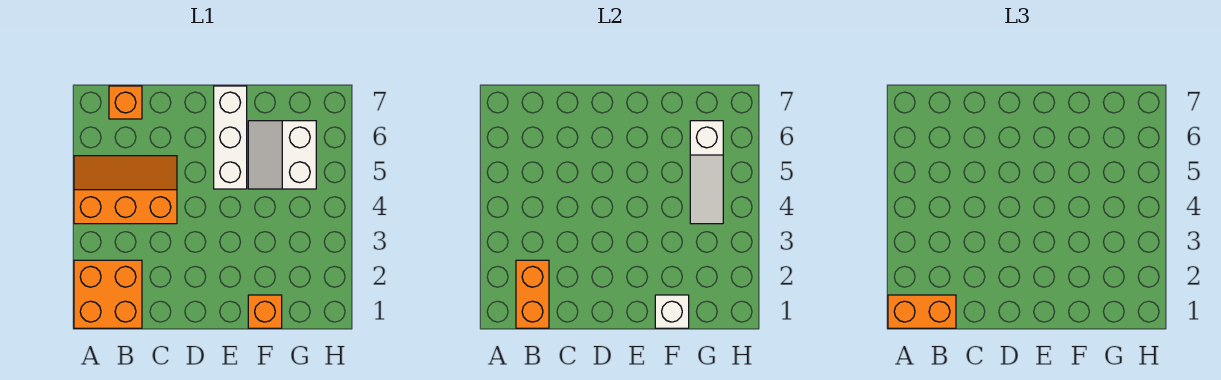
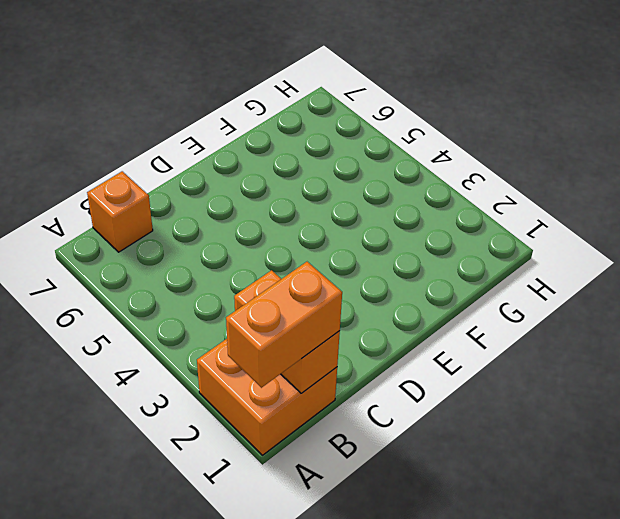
none -> orange 2x3 slope [74,156,177,224]
none -> white 1x3 brick [214,86,247,189]

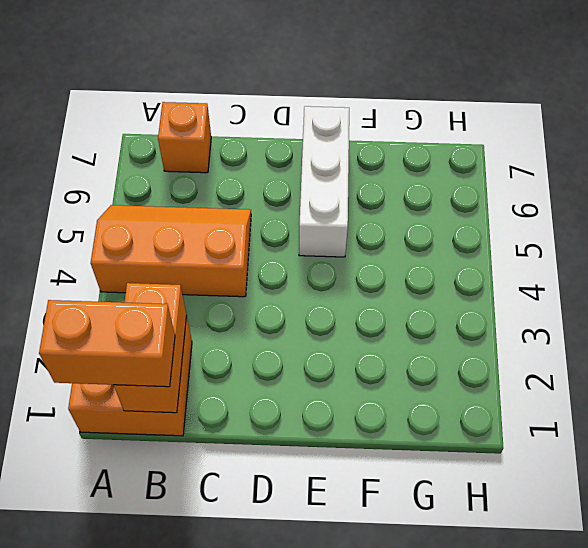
none -> orange 1x1 brick [248,295,282,328]
none -> white 2x2 slope [248,121,316,189]

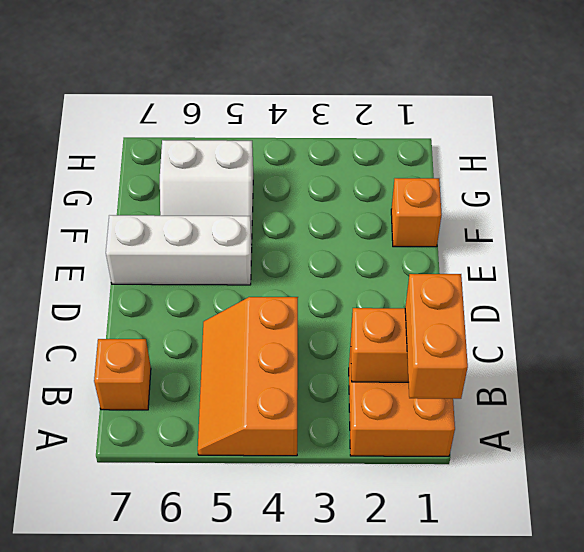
none -> white 1x1 brick [655,295,689,328]
none -> white 1x3 slope [690,121,723,224]

